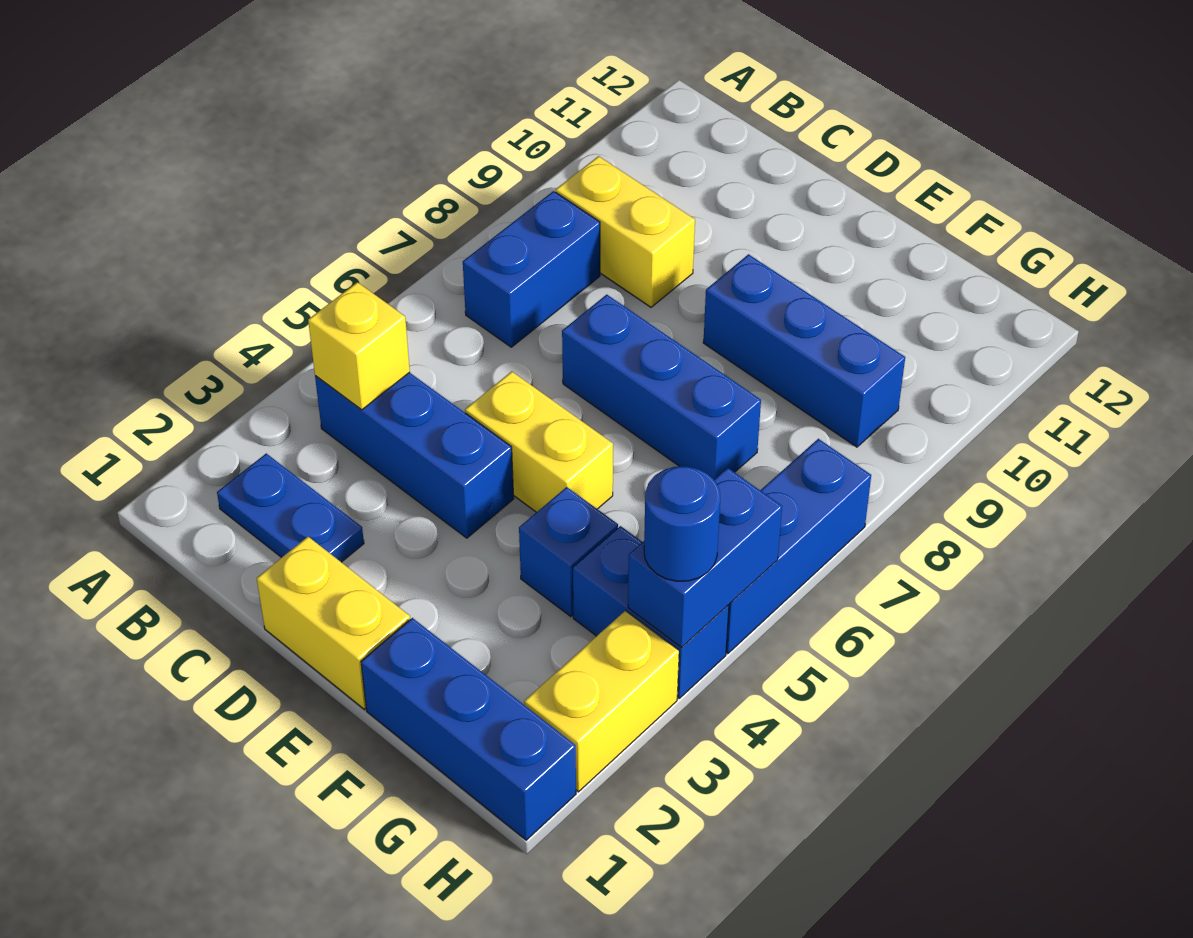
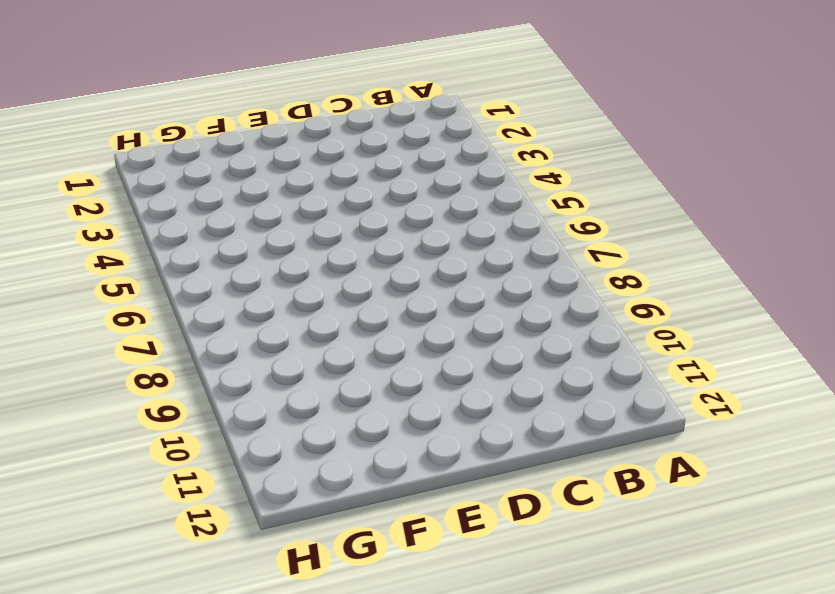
none -> blue 1x2 plate [217,454,364,562]
none -> blue 1x3 brick [315,372,514,538]
none -> blue 1x2 brick [463,191,600,347]

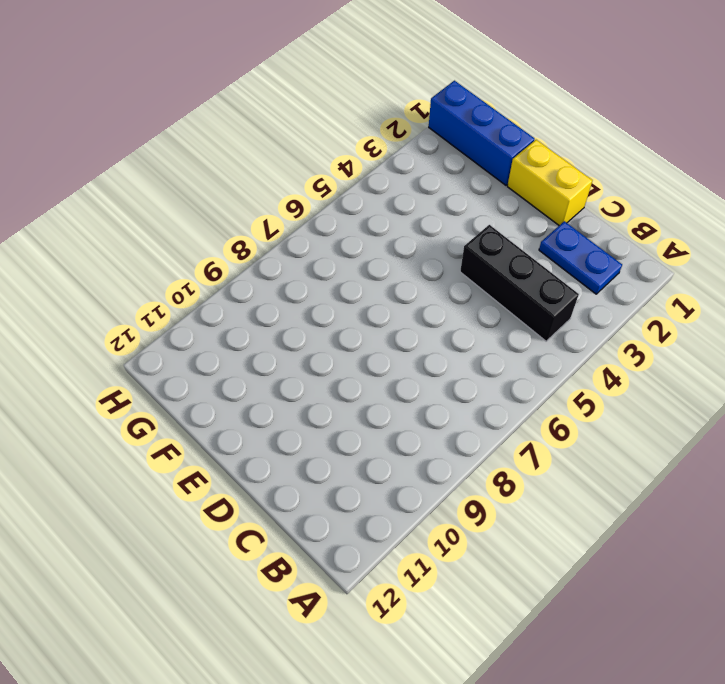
black 1x3 brick [460,225,579,341] -> blue 1x3 brick [315,372,514,538]
none -> blue 1x2 brick [463,191,600,347]
none -> yellow 1x2 brick [556,156,695,307]
none -> yellow 1x2 brick [465,371,613,512]

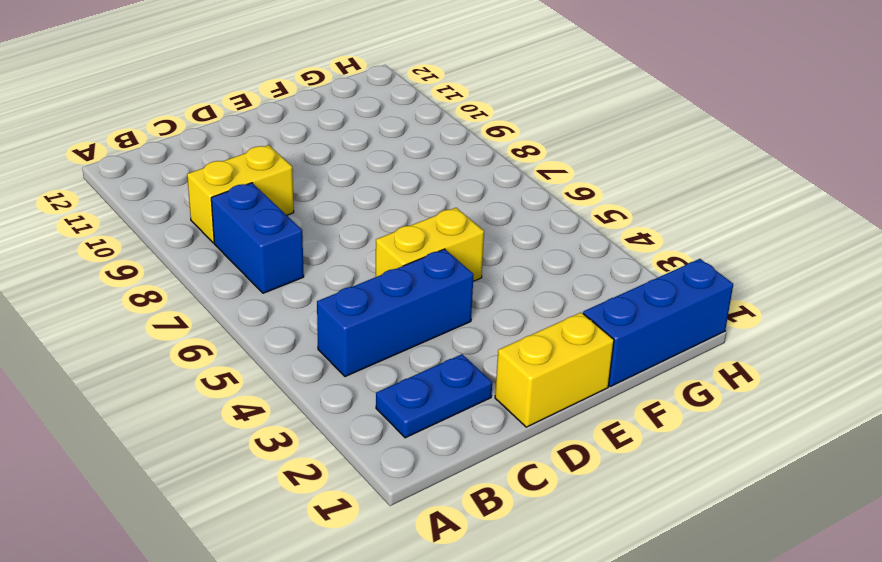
none -> blue 1x3 brick [562,295,761,479]
none -> blue 1x3 brick [703,254,905,447]
none -> blue 1x1 brick [519,487,618,617]

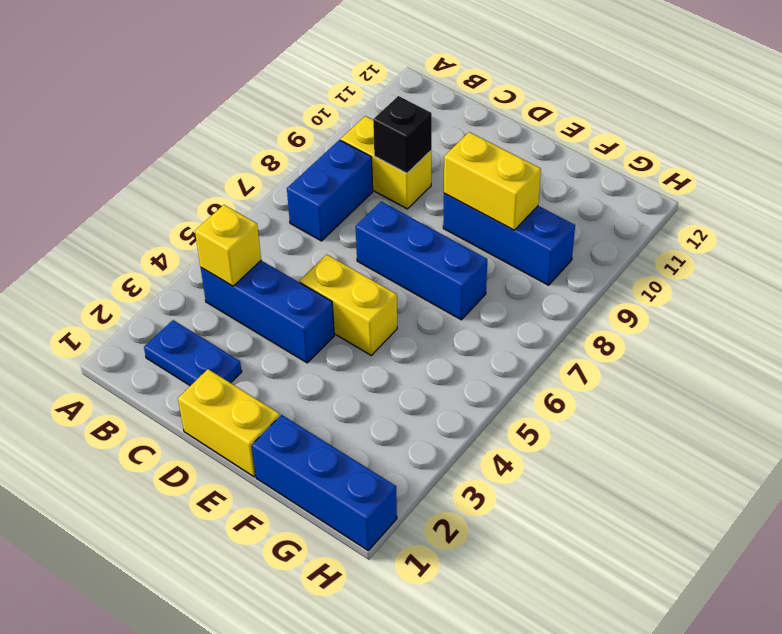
black 1x1 brick [373,96,432,173] -> none
yellow 1x2 brick [444,132,541,230] -> yellow 1x2 brick turned to [524,611,679,792]
none -> blue 1x1 brick [519,487,618,617]
none -> blue 1x2 brick [573,526,729,698]
none -> blue 1x3 brick [726,439,871,653]

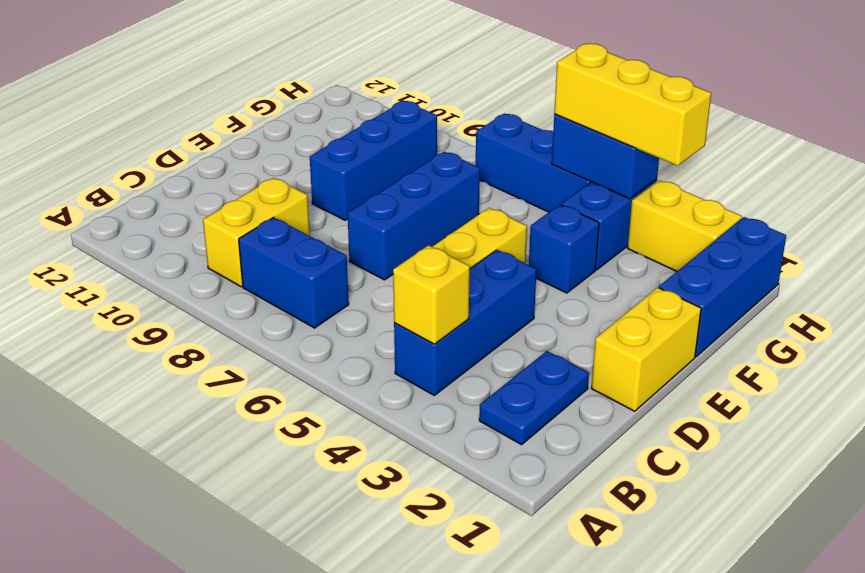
yellow 1x3 brick [554,43,711,166] -> blue 1x1 round brick [644,466,720,581]

